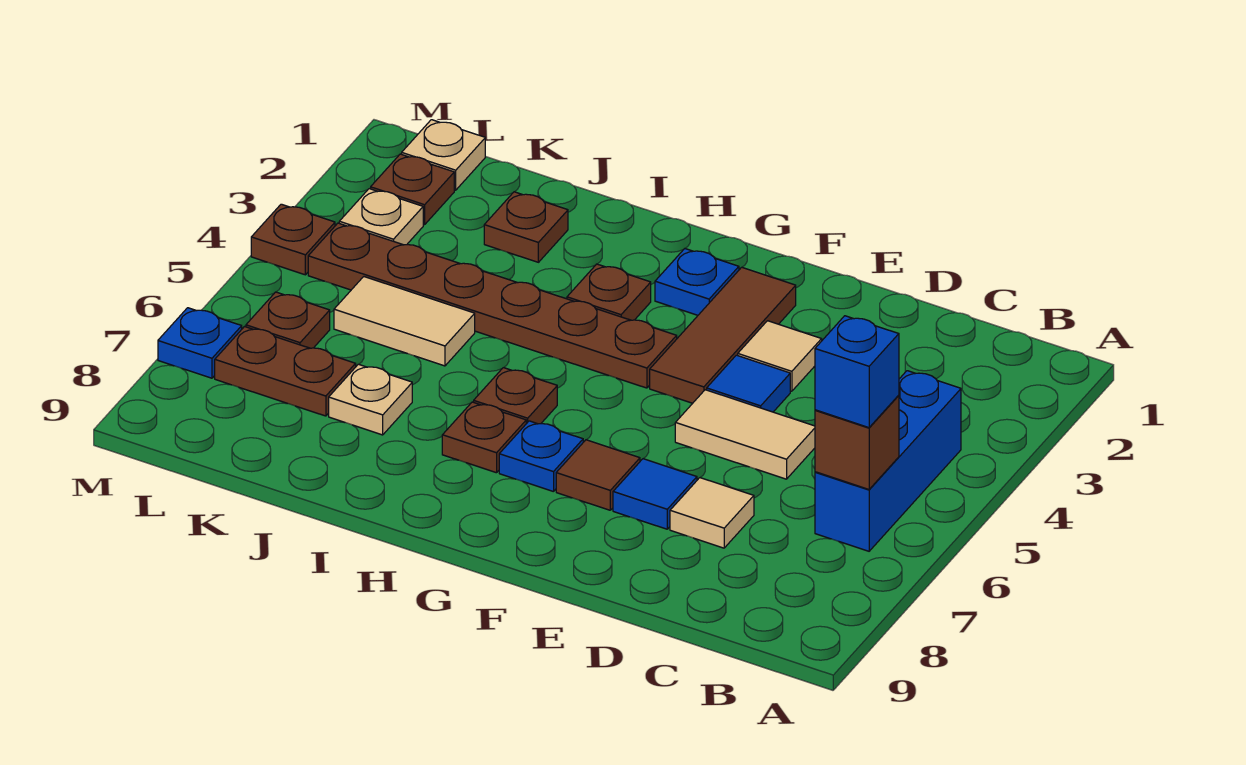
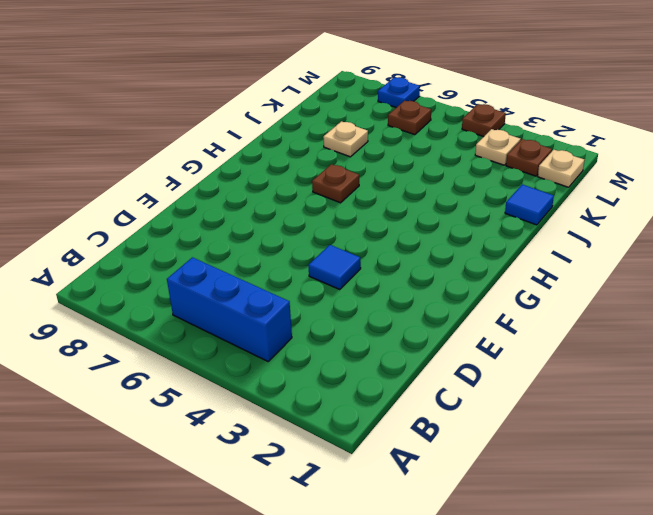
blue 1x1 tile [505,184,554,225] -> blue 1x1 tile moved to [613,459,697,529]
none -> tan 1x2 tile [675,390,815,479]
none -> tan 1x1 tile [670,478,754,548]
none -> tan 1x1 tile [738,321,822,391]

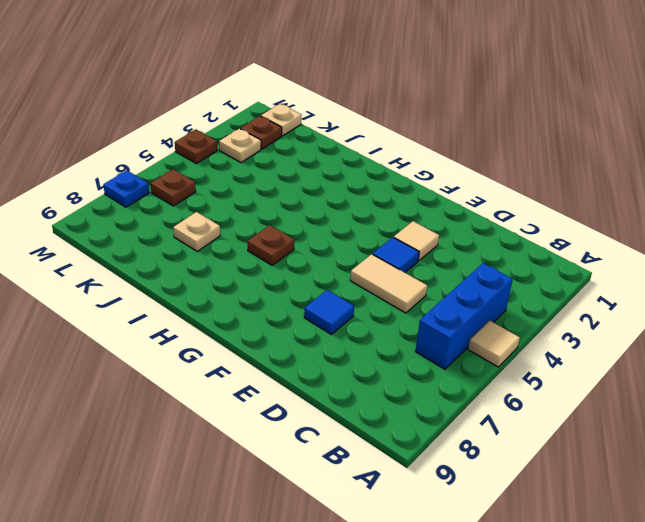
tan 1x1 tile [468,321,520,367] -> tan 1x1 tile moved to [670,478,754,548]
none -> brown 1x3 tile [650,267,796,403]
none -> brown 1x1 tile [556,440,640,510]
none -> blue 1x1 plate [655,249,739,315]

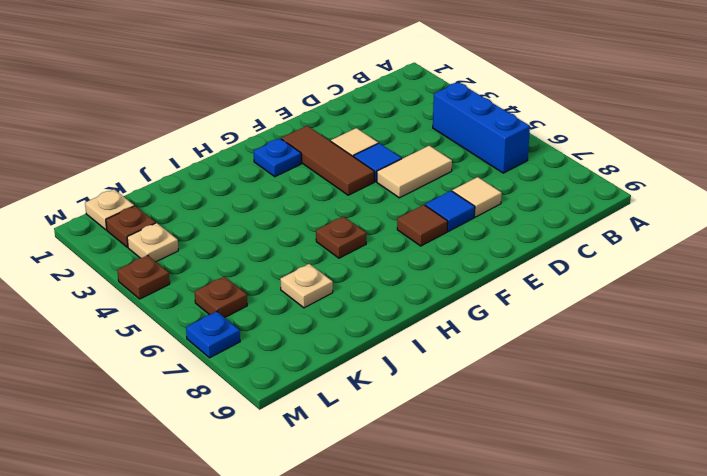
none -> brown 1x6 plate [308,223,677,388]
none -> blue 1x1 plate [499,421,583,492]
none -> brown 1x1 plate [567,264,651,320]

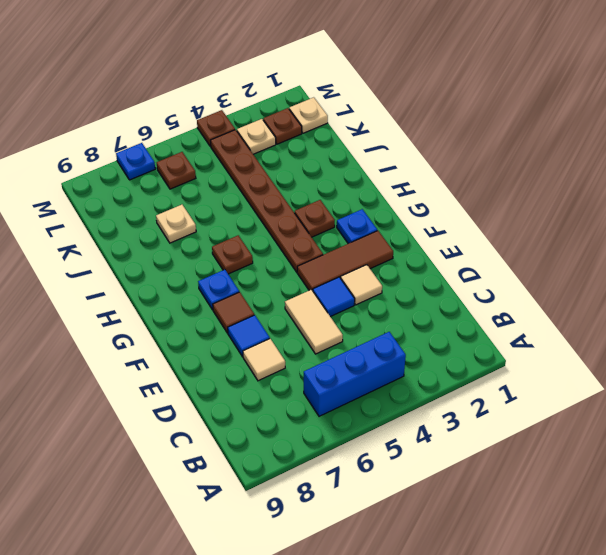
none -> brown 1x1 plate [442,402,526,473]
none -> brown 1x1 plate [484,192,568,262]
none -> tan 1x2 tile [334,277,475,366]

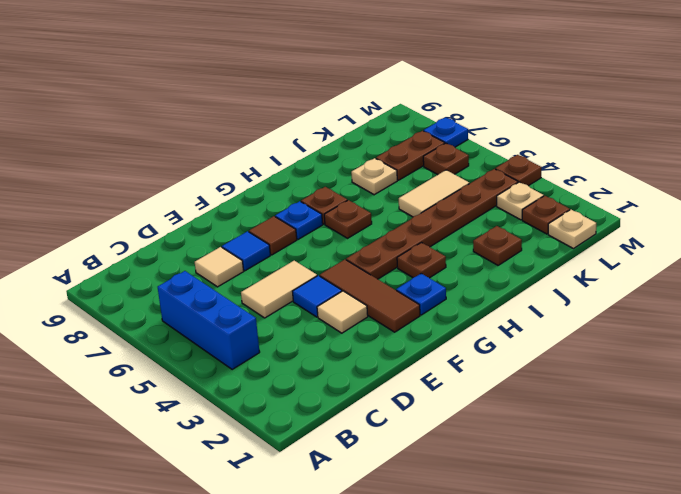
none -> brown 1x1 brick [815,395,899,489]
none -> blue 1x1 brick [815,316,899,427]

